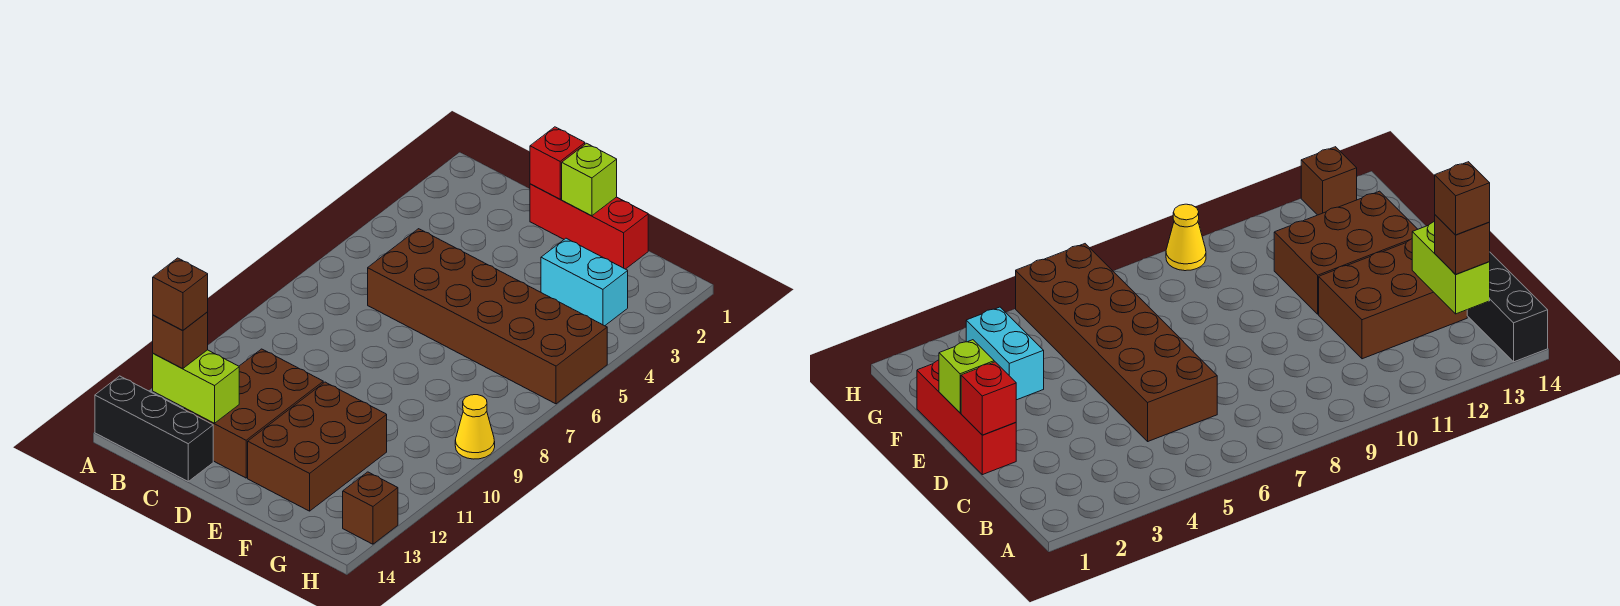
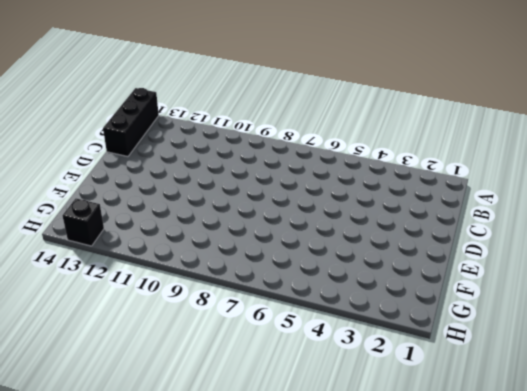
black 1x1 brick [63,198,104,246] -> brown 1x1 brick [343,472,398,544]
none -> brown 2x6 brick [368,229,607,404]
none -> brown 2x3 brick [184,349,323,478]
none -> red 1x3 brick [530,184,648,269]

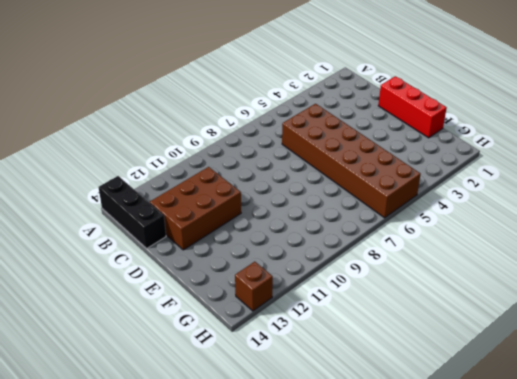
none -> brown 2x3 brick [248,382,387,511]
none -> cyan 1x2 brick [541,238,628,326]
none -> yellow 1x1 cone [455,395,495,459]

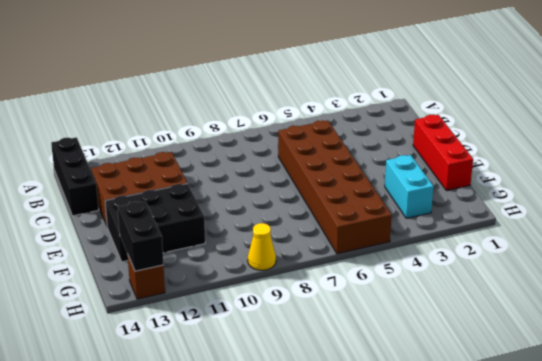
black 2x3 brick [105,184,205,262] -> brown 2x3 brick [248,382,387,511]
black 1x2 brick [118,201,163,271] -> none
none -> lime 1x2 brick [153,350,239,423]
none -> red 1x1 brick [530,127,585,199]
none -> lime 1x1 brick [562,143,617,216]

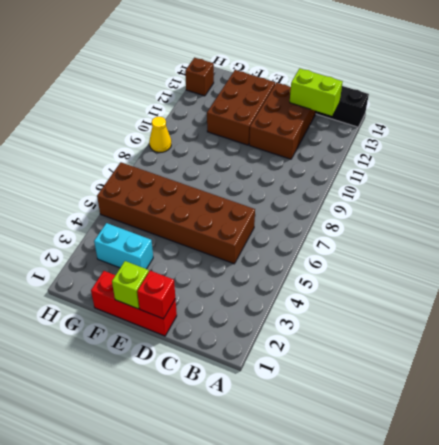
none -> brown 1x1 brick [153,312,208,369]
none -> brown 1x1 brick [153,258,208,331]

